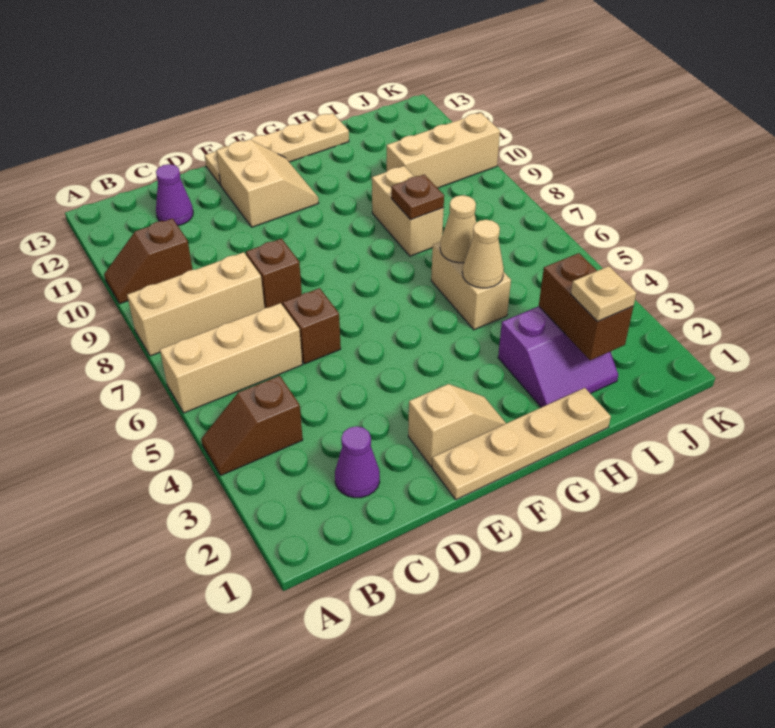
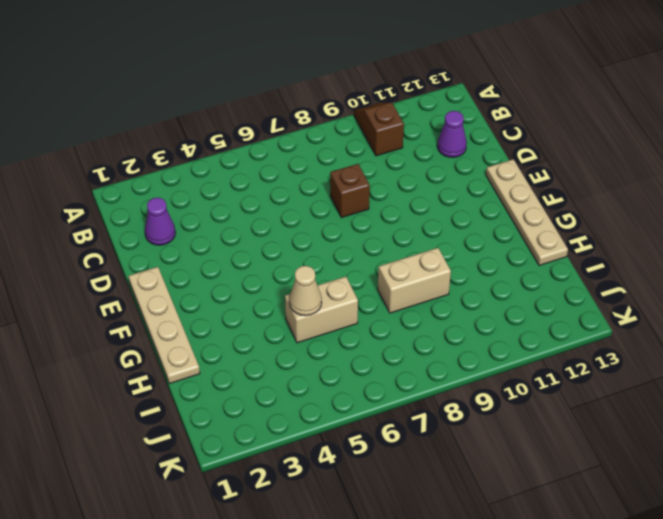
none -> brown 1x2 slope [201,376,303,476]
none -> tan 1x3 brick [160,303,302,413]
none -> tan 1x3 brick [127,252,265,356]

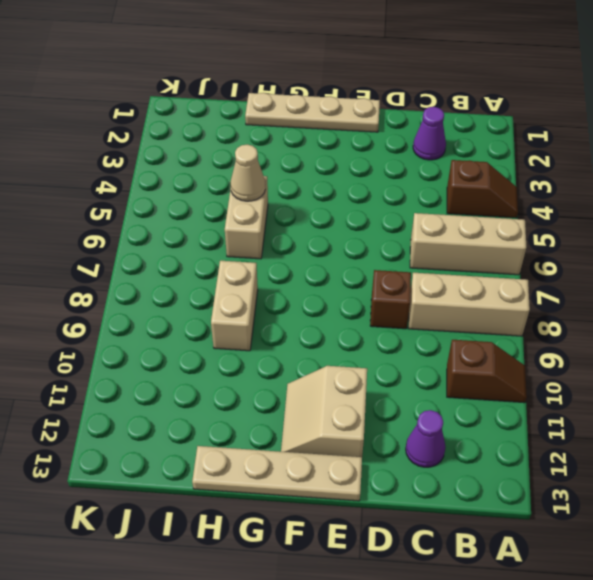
none -> brown 1x1 brick [283,288,341,364]
none -> tan 1x2 slope [408,384,506,466]
none -> purple 2x2 slope [498,306,618,407]

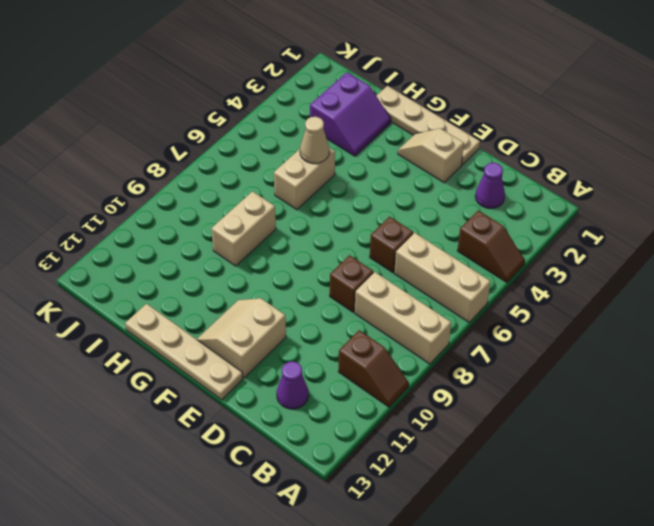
purple 2x2 slope [310,72,391,156] -> purple 2x2 slope turned to [498,306,618,407]
none -> tan 1x3 brick [387,113,500,188]
none -> tan 1x1 cone [440,195,476,263]
none -> brown 1x1 plate [391,174,444,220]

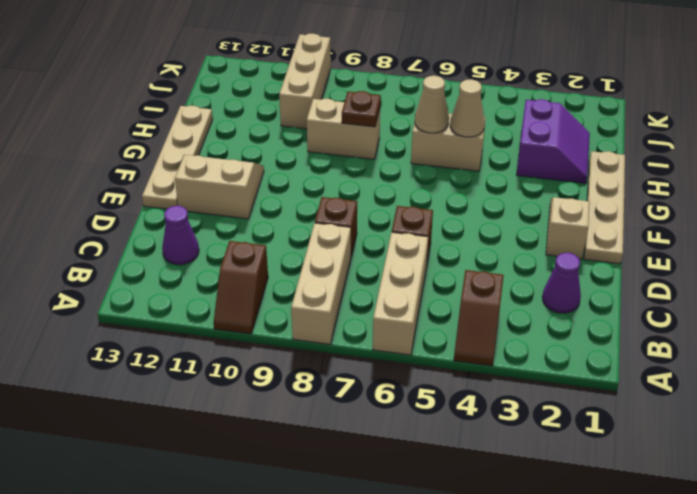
none -> brown 1x2 brick [539,253,633,360]
none -> tan 1x1 plate [571,266,636,321]

